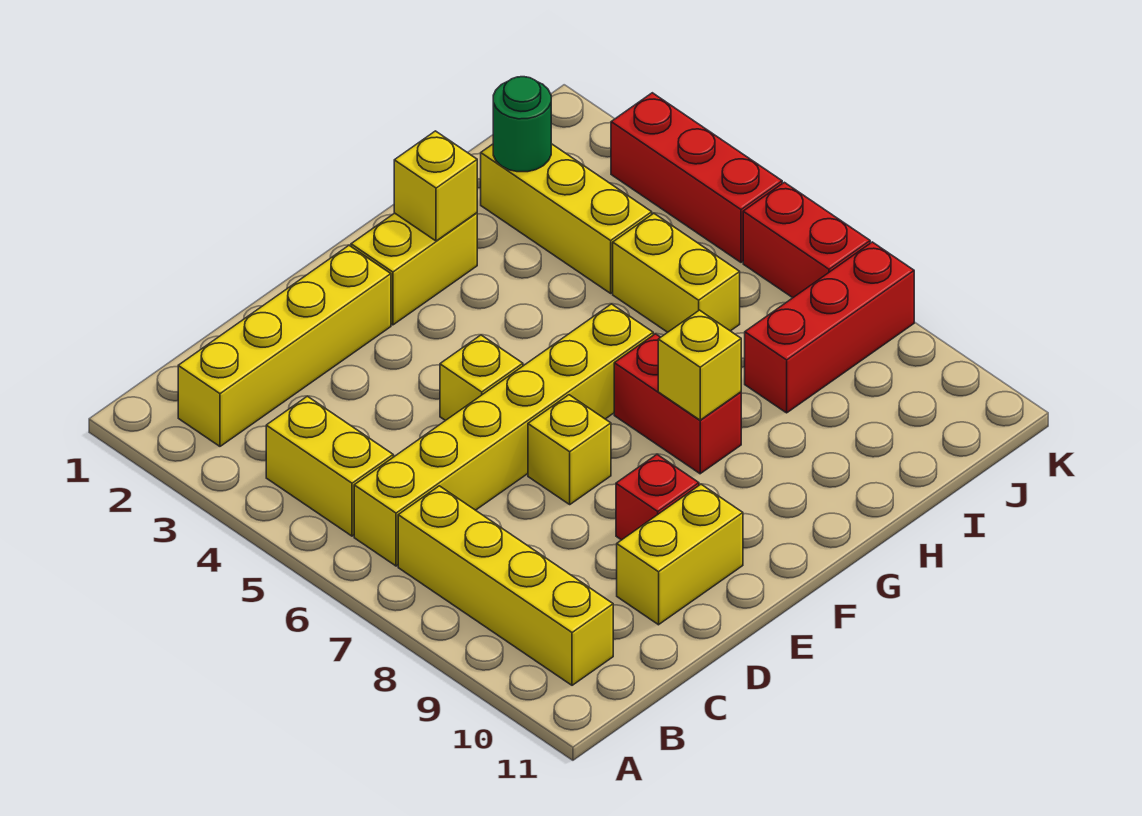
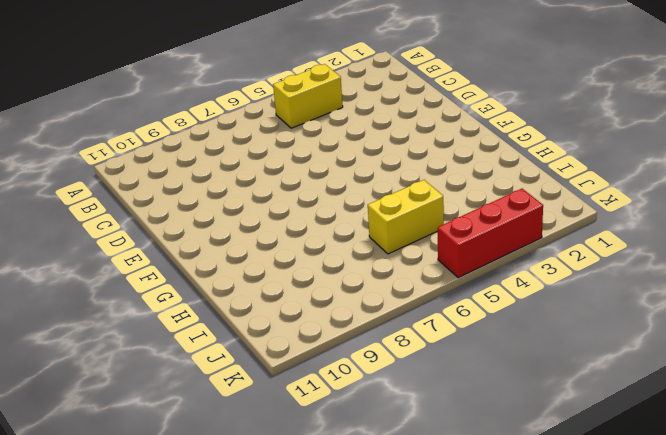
none -> yellow 1x4 brick [178,246,391,446]
none -> yellow 1x6 brick [354,304,653,566]
none -> yellow 1x4 brick [398,486,613,685]

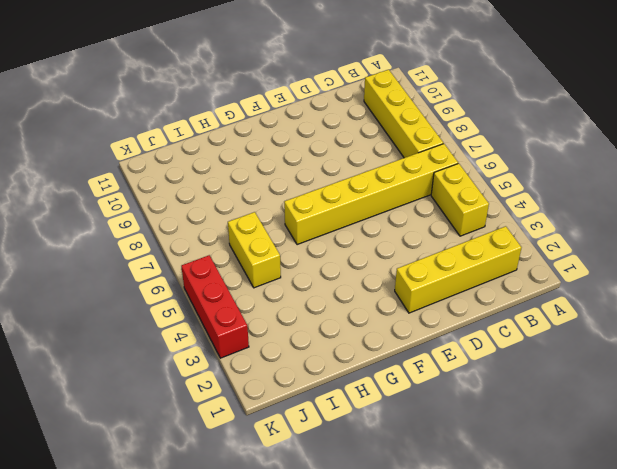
none -> yellow 1x2 brick [617,484,743,625]
none -> yellow 1x1 brick [440,335,523,421]
none -> yellow 1x1 brick [528,395,611,504]

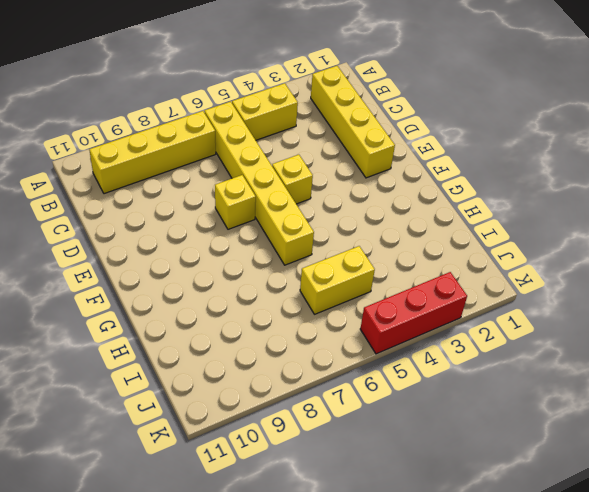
none -> yellow 1x2 brick [617,484,743,625]
none -> red 1x1 brick [616,455,699,540]
none -> yellow 1x2 brick [351,213,477,325]

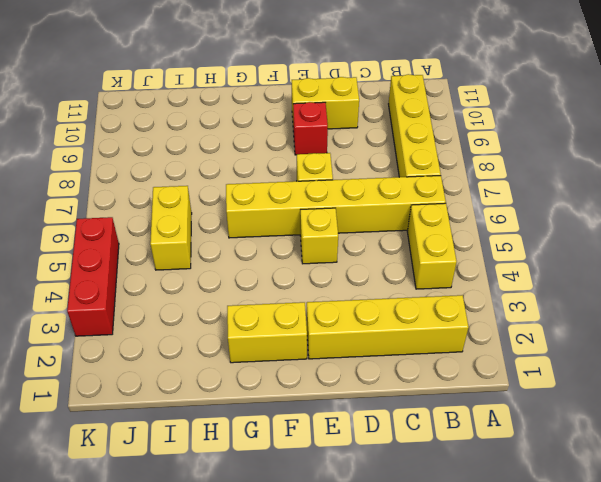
none -> red 1x2 brick [614,334,741,474]
none -> yellow 1x3 brick [481,144,652,293]
none -> red 1x3 brick [745,242,914,413]

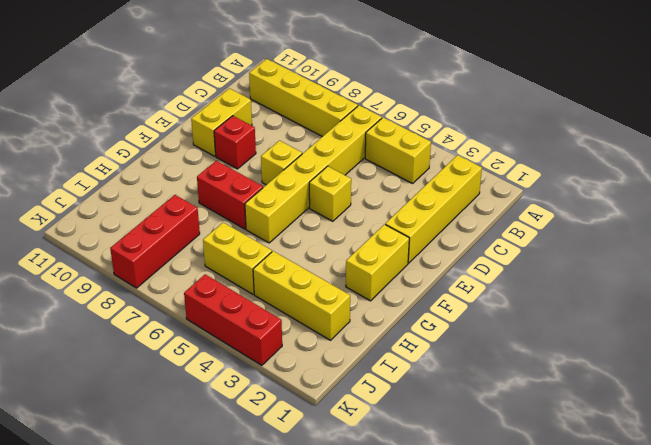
none -> red 1x2 brick [743,182,870,298]
none -> yellow 1x1 brick [394,131,477,241]
none -> yellow 1x1 brick [658,310,741,420]

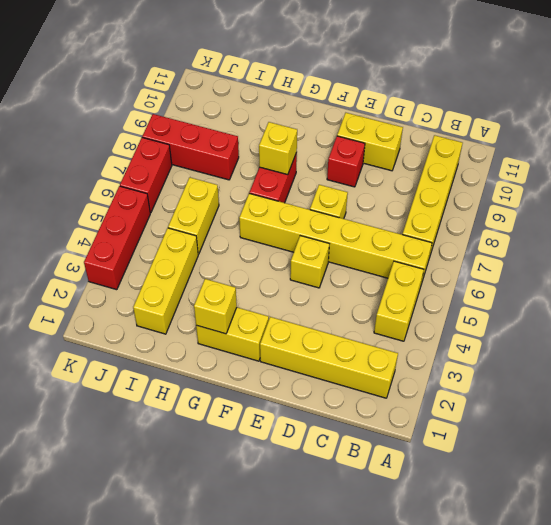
none -> green 1x1 round brick [493,77,551,172]

